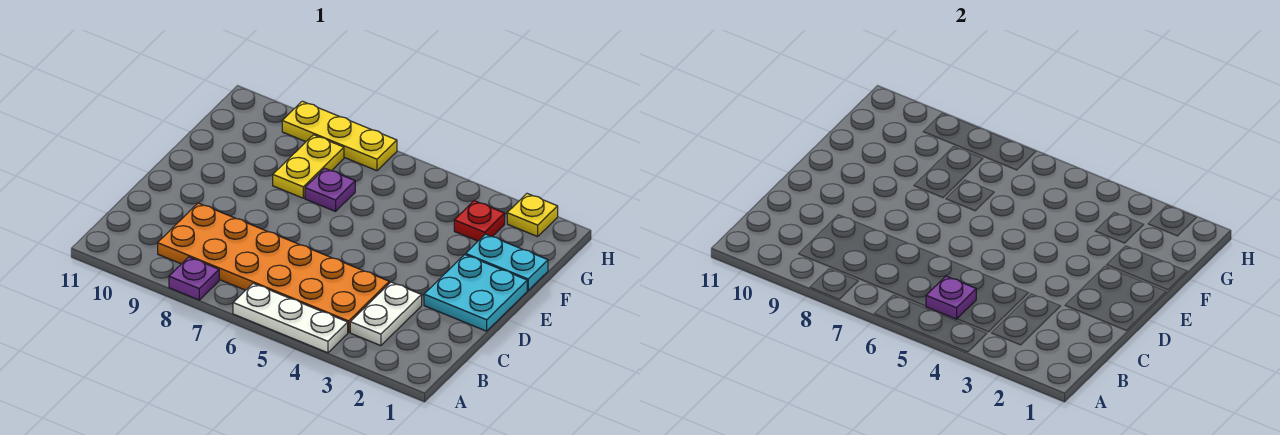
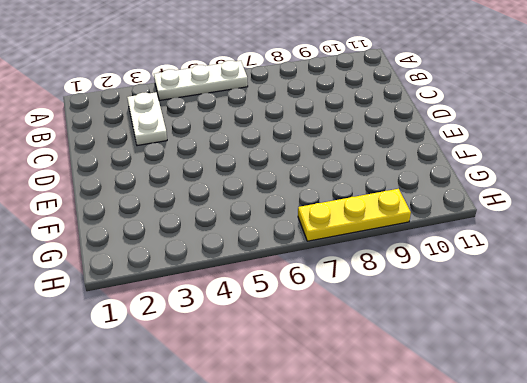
none -> purple 1x1 plate [169,257,219,300]
none -> orange 2x6 plate [158,203,389,332]
none -> cyan 2x2 plate [424,255,527,331]

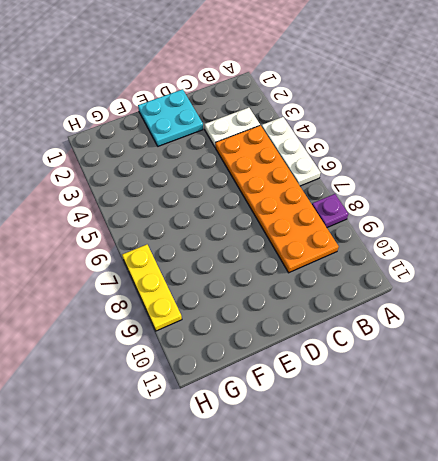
none -> cyan 1x2 plate [466,234,548,290]
none -> purple 1x1 plate [305,168,355,211]
none -> yellow 1x2 plate [273,135,344,198]

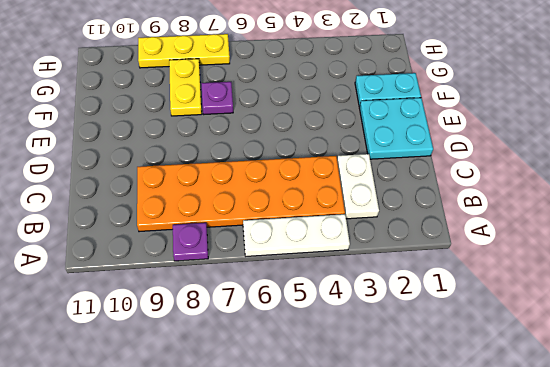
none -> red 1x1 plate [454,201,505,241]
none -> yellow 1x1 plate [507,194,558,237]
none -> purple 1x1 plate [926,276,976,319]

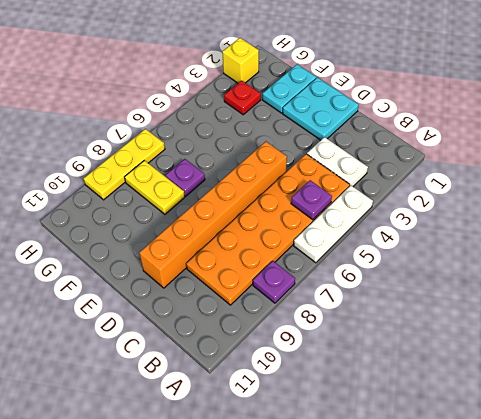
orange 1x6 brick [139,142,287,288] -> none
yellow 1x1 brick [222,38,259,83] -> yellow 1x1 plate [507,194,558,237]

